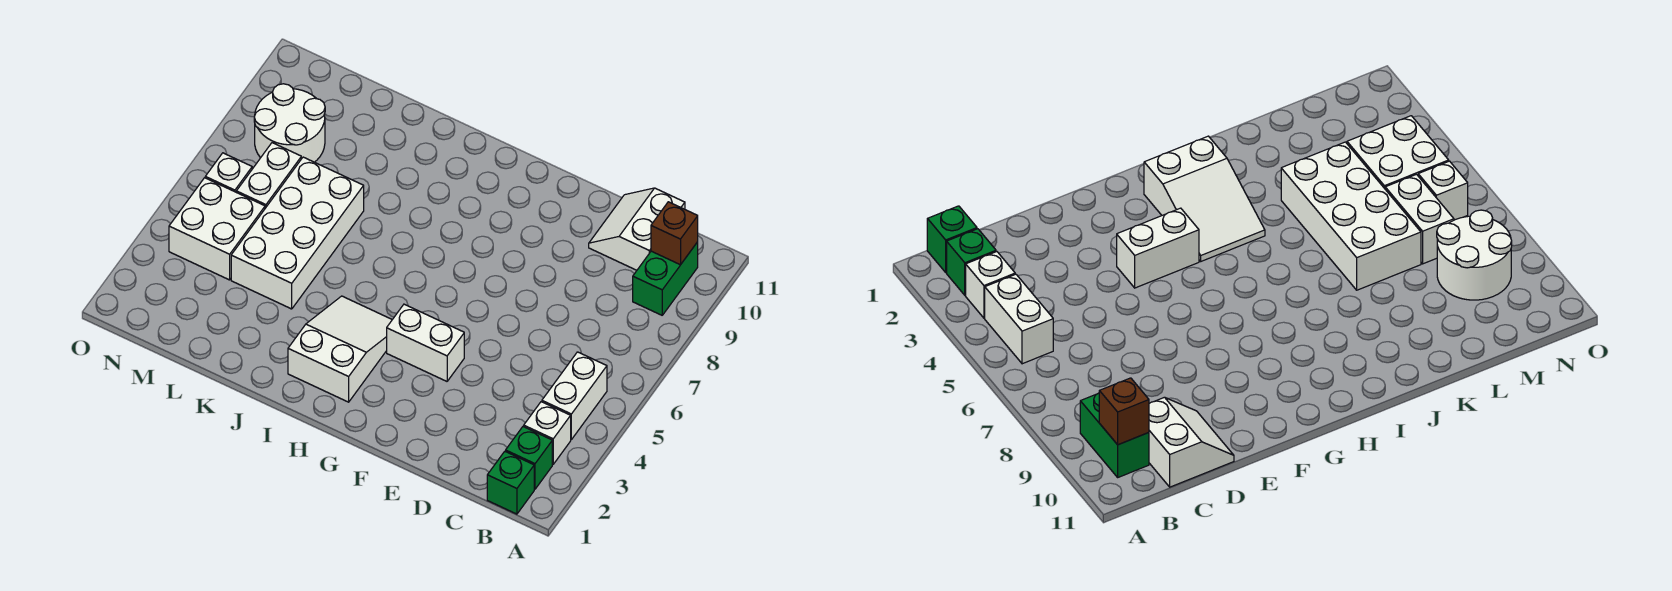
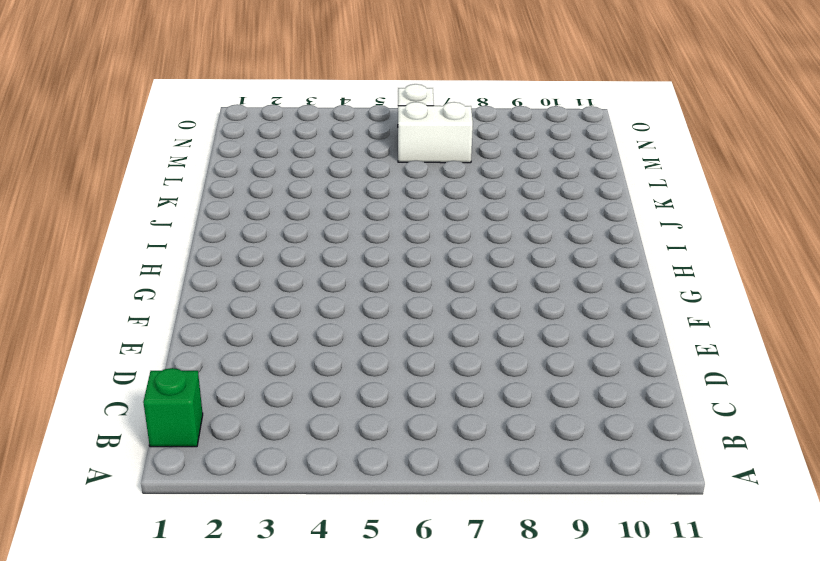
none -> green 1x1 brick [506,426,552,489]
none -> white 1x1 brick [524,402,571,464]
none -> white 1x2 brick [542,352,607,439]

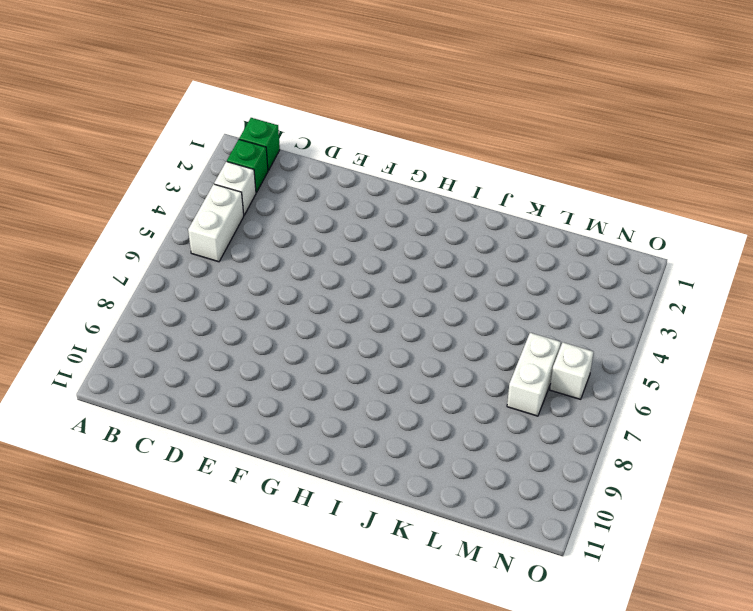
none -> green 1x2 brick [633,242,698,315]
none -> white 2x2 slope [589,188,685,270]
none -> white 1x2 brick [387,304,464,381]

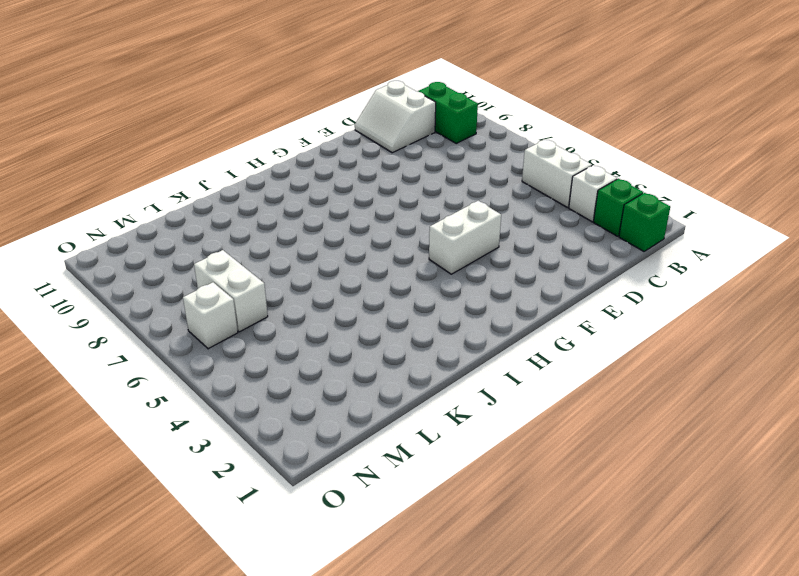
none -> white 2x3 slope [288,296,392,402]
none -> white 2x4 brick [231,157,364,309]
none -> white 2x2 brick [169,178,265,280]

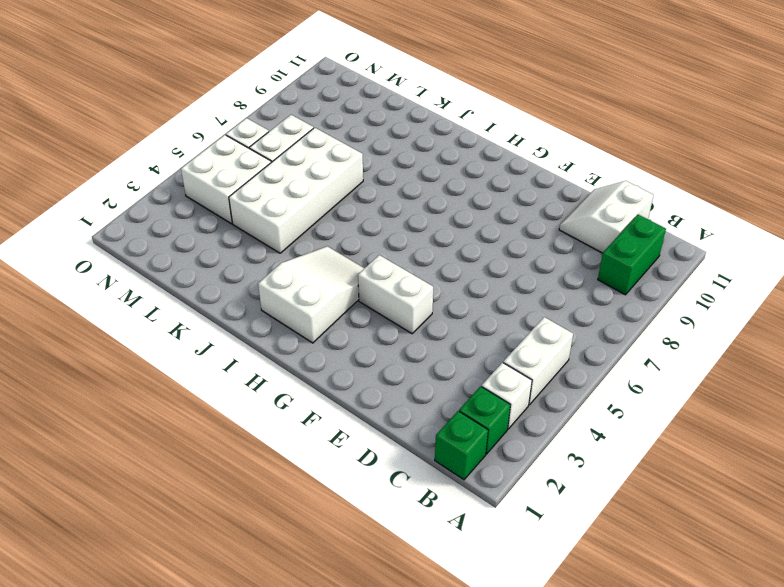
none -> white 2x2 round brick [254,84,325,162]
none -> brown 1x1 brick [651,202,698,265]

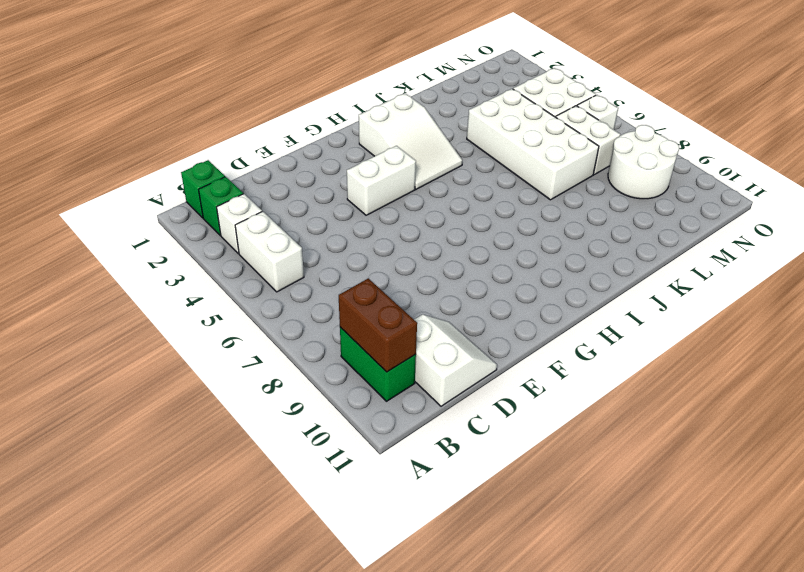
brown 1x2 brick [339,278,417,372] -> brown 1x1 brick [651,202,698,265]

